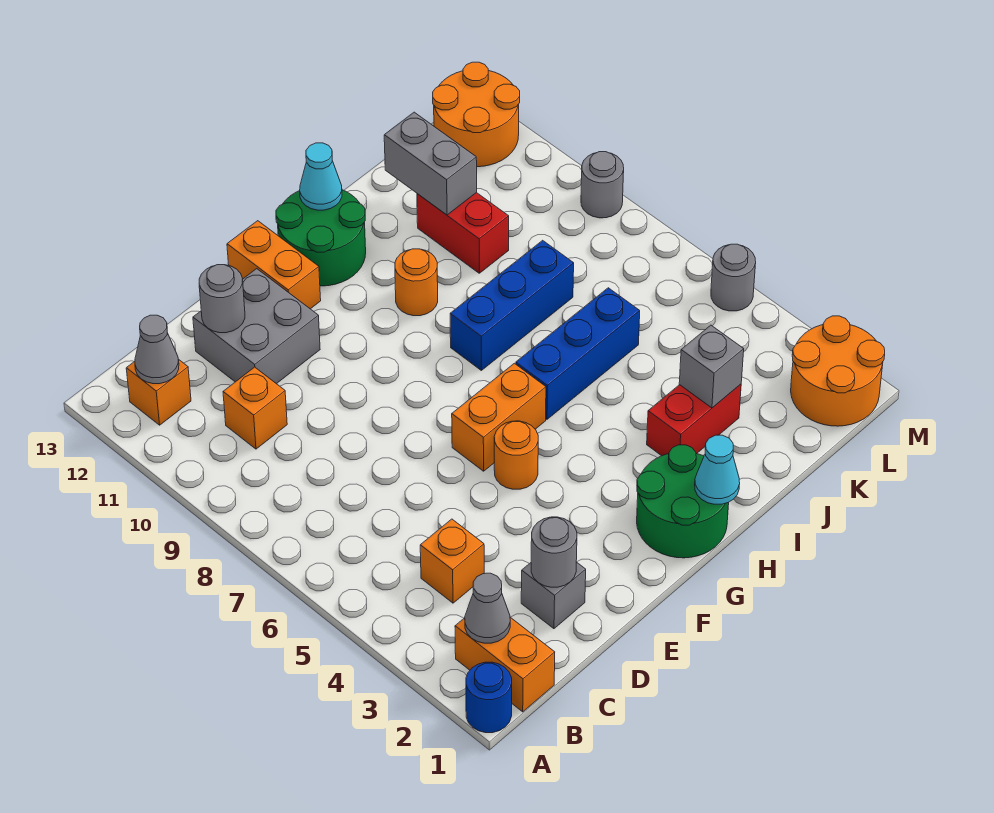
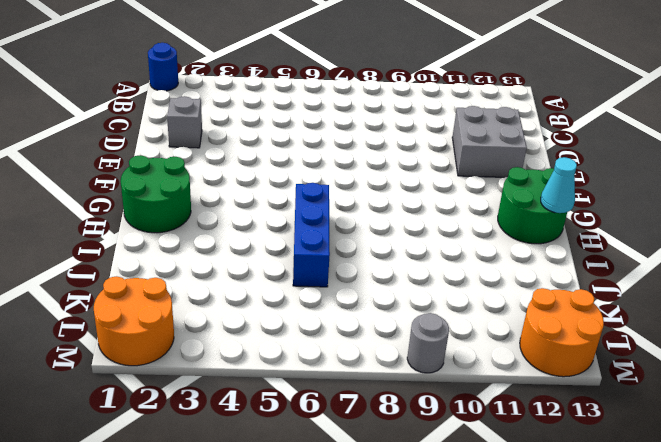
none -> orange 1x2 brick [455,617,555,712]
none -> orange 1x1 brick [126,360,191,425]
none -> orange 1x1 brick [420,519,484,603]

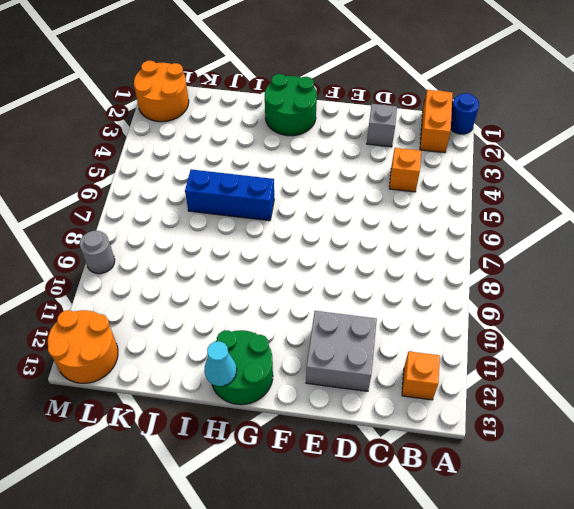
none -> orange 1x1 brick [223,367,287,449]
none -> orange 1x1 round brick [494,421,538,489]
none -> orange 1x2 brick [452,363,546,471]

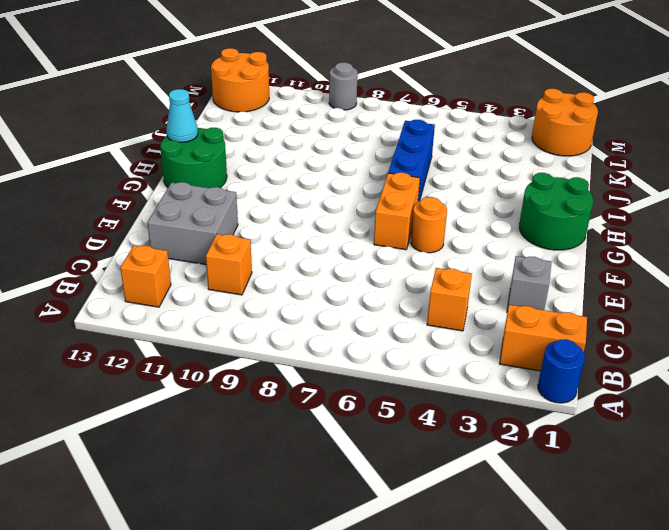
none -> orange 1x2 brick [227,221,321,309]
none -> blue 1x3 brick [450,240,574,370]
none -> orange 1x1 round brick [395,249,438,316]

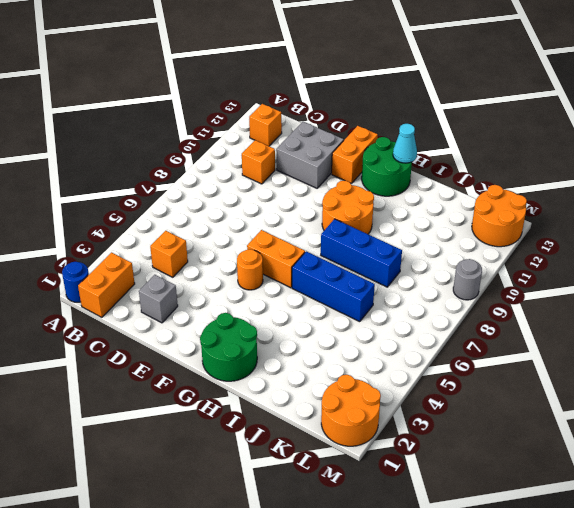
orange 2x2 round brick [322,181,374,234] -> orange 1x1 round brick [395,249,438,316]
none -> red 1x2 brick [647,384,741,456]
none -> red 1x2 brick [417,193,509,273]
none -> grey 1x1 round brick [711,244,756,311]

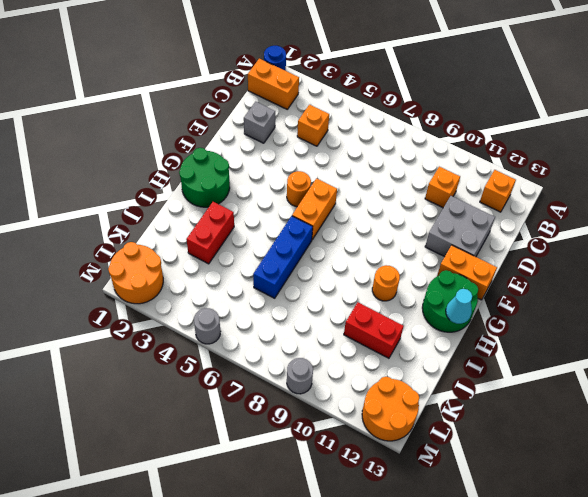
none -> blue 1x3 brick [450,240,574,370]
none -> grey 1x1 cone [465,573,510,643]
none -> grey 1x1 cone [135,315,179,384]

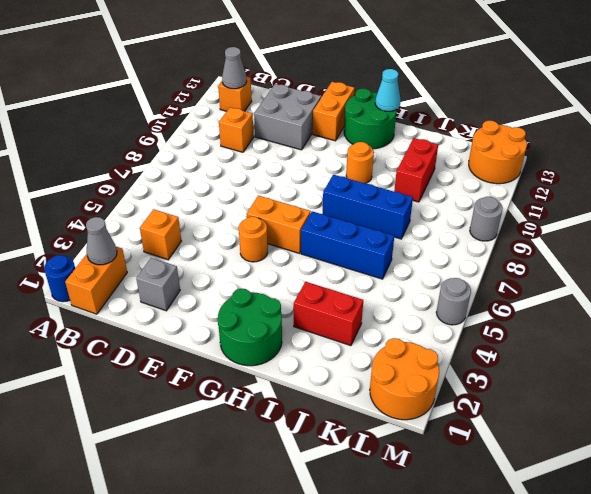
none -> grey 1x1 round brick [531,517,577,587]
none -> grey 1x1 round brick [199,265,245,333]
none -> cyan 1x1 cone [695,435,740,504]

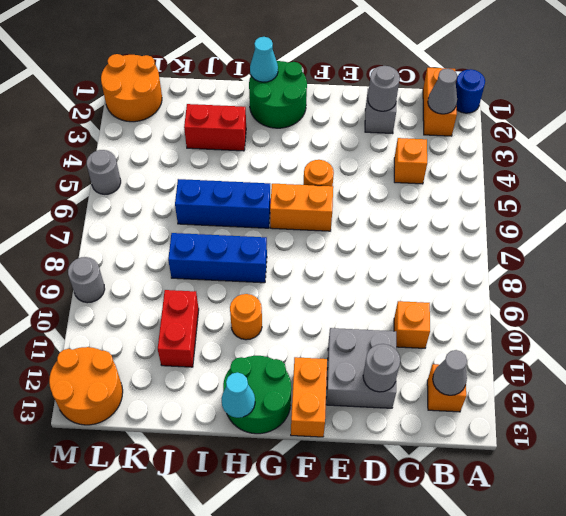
none -> grey 1x1 brick [679,325,744,408]
none -> grey 1x2 brick [384,112,477,215]

